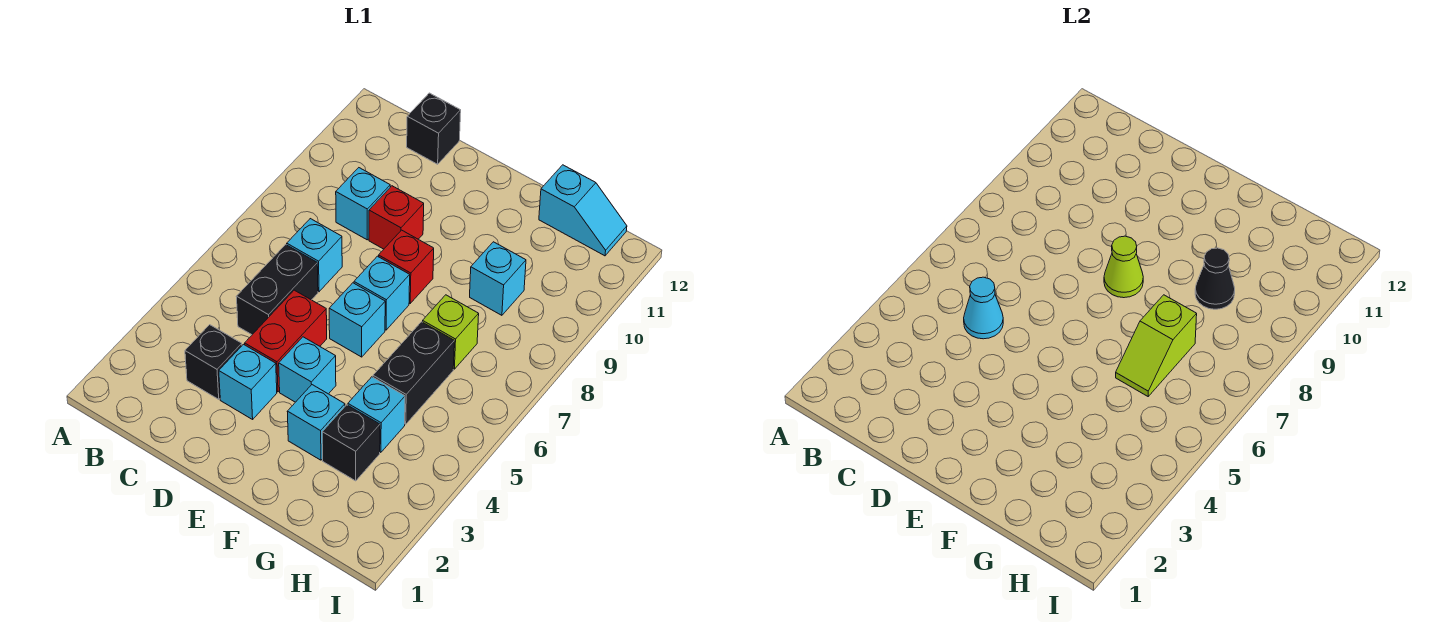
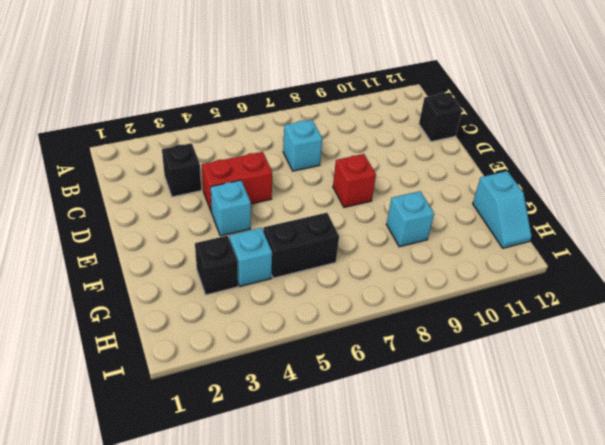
none -> black 1x2 brick [236,245,318,335]
none -> cyan 1x1 brick [336,168,390,240]
none -> cyan 1x1 brick [219,344,277,419]

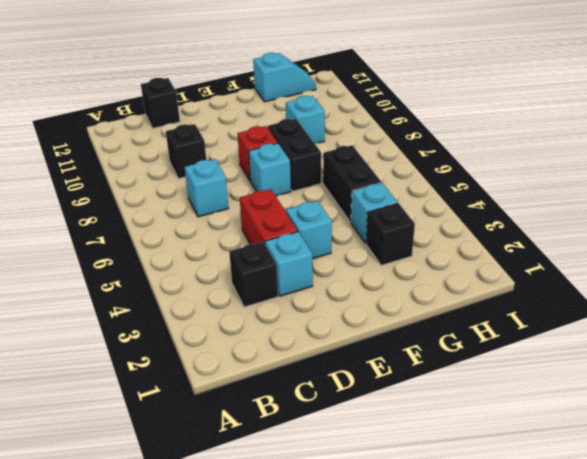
black 1x1 brick [166,124,206,179] -> cyan 1x1 brick [336,168,390,240]
black 1x2 brick [268,119,321,191] -> black 1x2 brick moved to [236,245,318,335]
none -> red 1x1 brick [369,186,424,249]
none -> cyan 1x1 brick [329,283,385,357]
none -> cyan 1x1 brick [287,385,345,460]

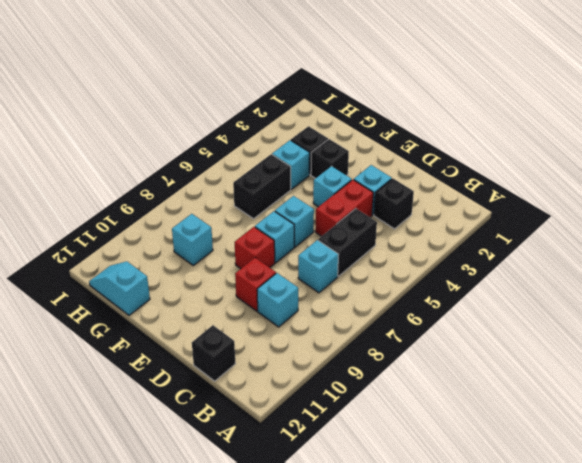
black 1x1 brick [311,139,349,179] -> cyan 1x1 brick [287,385,345,460]
none -> lime 1x1 brick [423,295,479,369]
none -> cyan 1x1 cone [964,277,1003,339]
none -> lime 1x1 cone [1104,236,1143,298]

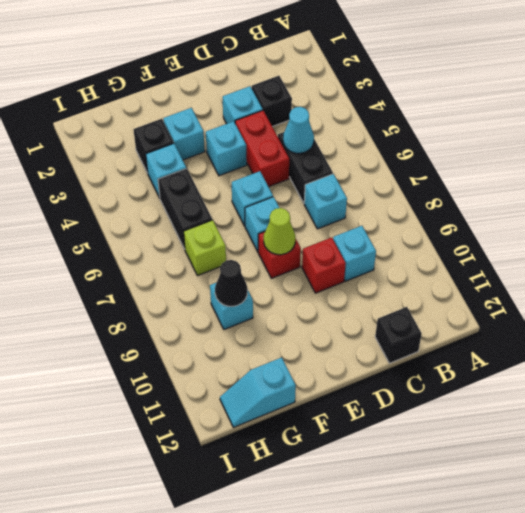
none -> lime 1x2 slope [1116,295,1197,396]

